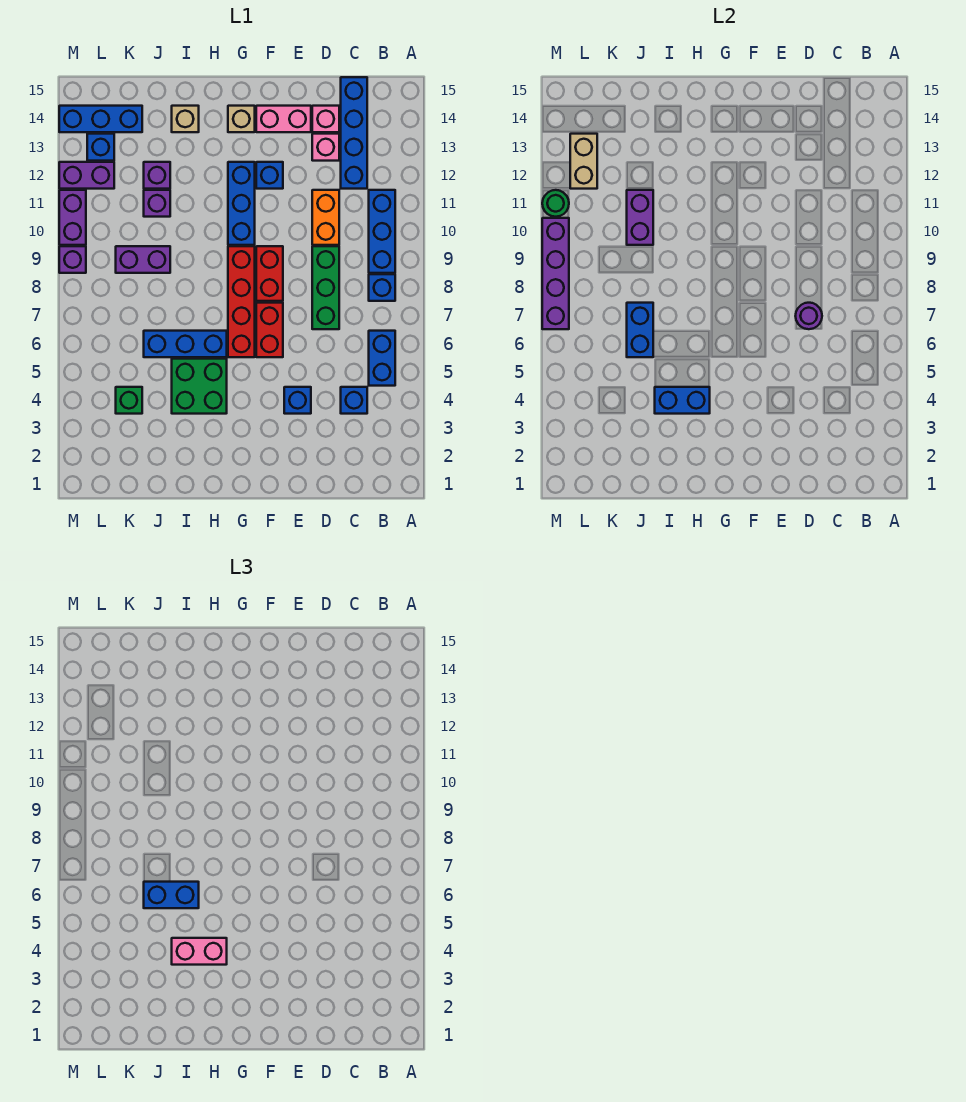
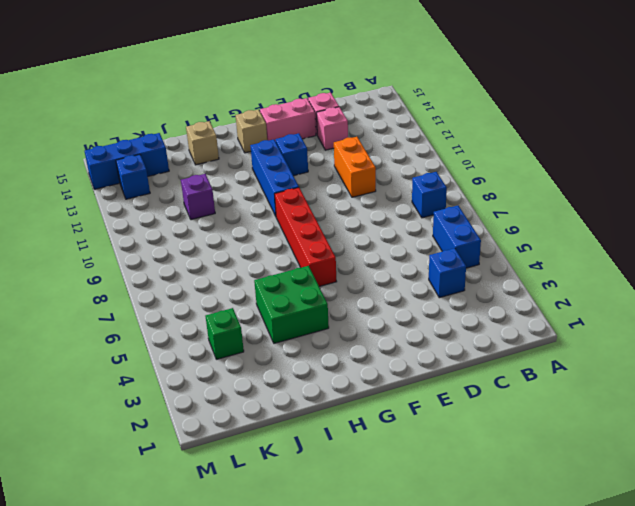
none -> blue 1x3 brick [369,190,395,273]
none -> blue 1x4 brick [341,77,367,189]
none -> green 1x3 brick [312,246,339,329]
none -> blue 1x1 brick [284,387,311,414]

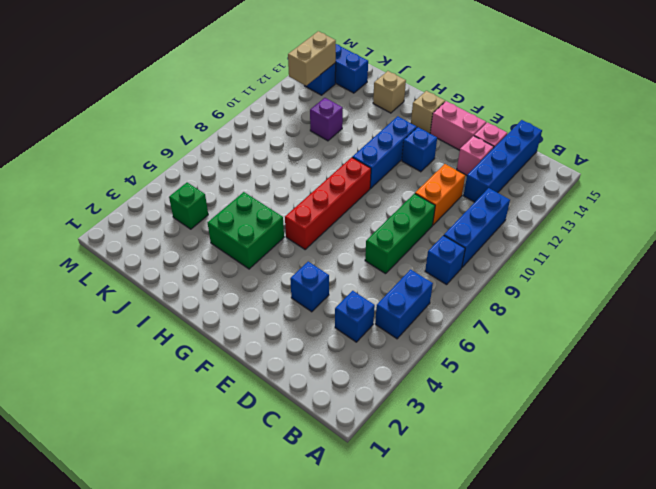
none -> red 1x2 brick [256,303,283,357]
none -> red 1x2 brick [256,246,283,301]
none -> blue 1x3 brick [144,331,227,357]
none -> purple 1x2 brick [116,246,170,273]

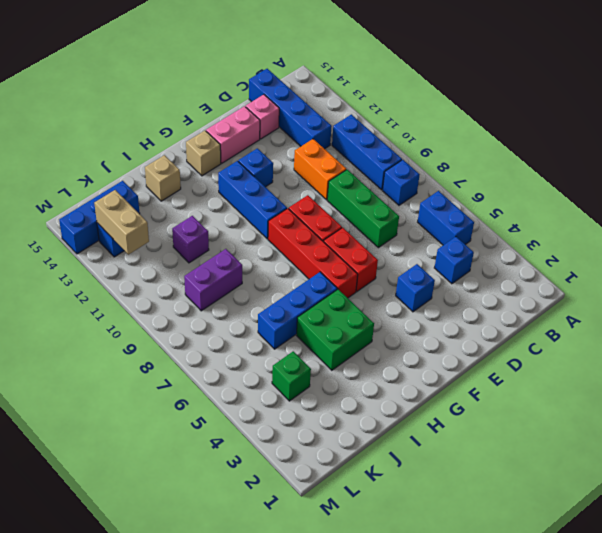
none -> pink 1x1 brick [312,134,339,161]
none -> purple 1x1 brick [144,162,170,189]
none -> purple 1x2 brick [59,162,114,189]
none -> purple 1x1 brick [59,246,86,273]

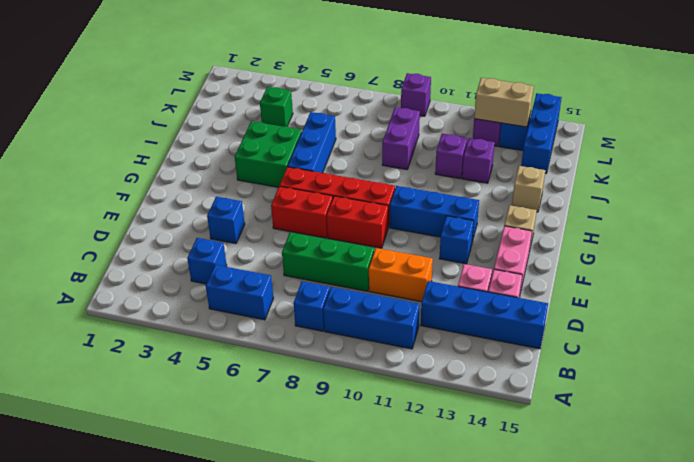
none -> purple 1x2 brick [59,190,86,245]
none -> purple 1x1 round brick [796,303,822,329]
none -> blue 1x2 brick [655,387,710,414]
none -> blue 1x2 brick [627,303,653,357]

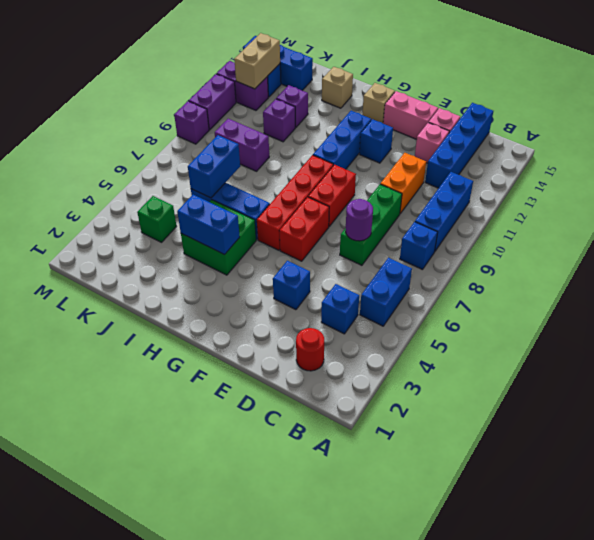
red 1x1 round brick [296,328,324,371] -> none
none -> purple 1x2 brick [627,190,653,245]
none -> purple 1x4 brick [542,218,569,329]
none -> green 1x1 round brick [542,190,569,217]
none -> pink 1x2 brick [172,938,227,965]

